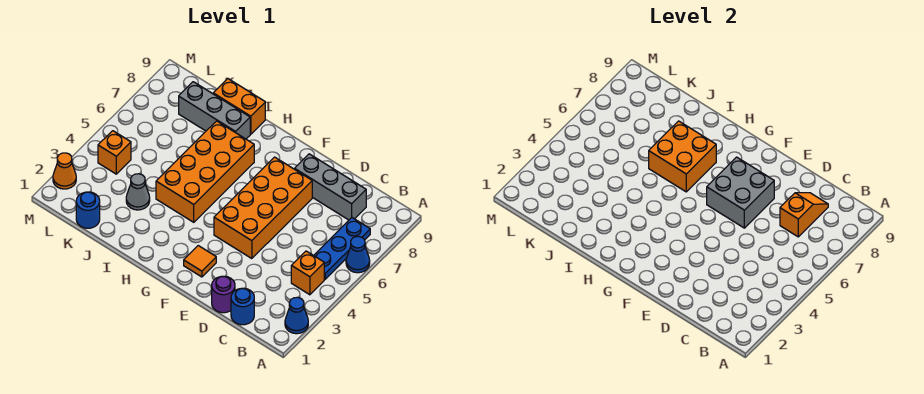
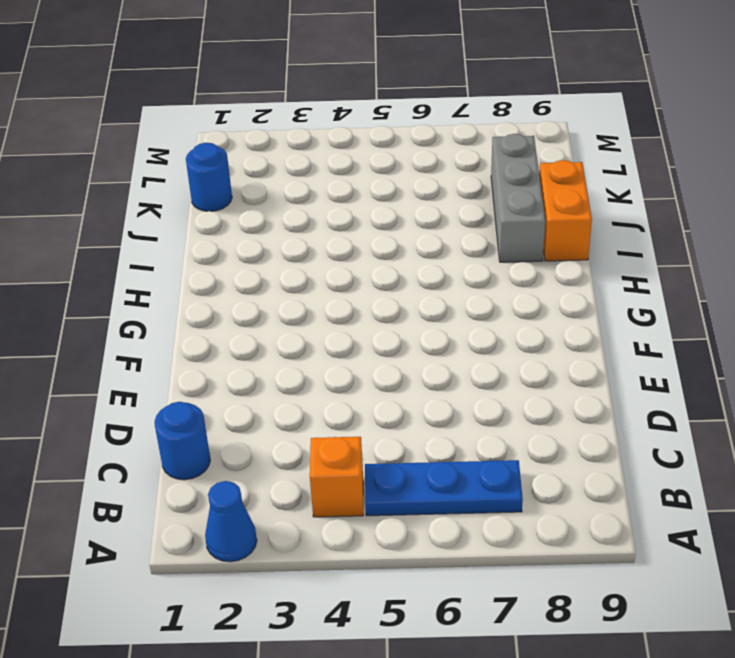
none -> blue 1x1 cone [346,236,370,273]
none -> grey 1x3 brick [295,154,366,220]
none -> purple 1x1 round brick [212,276,235,313]

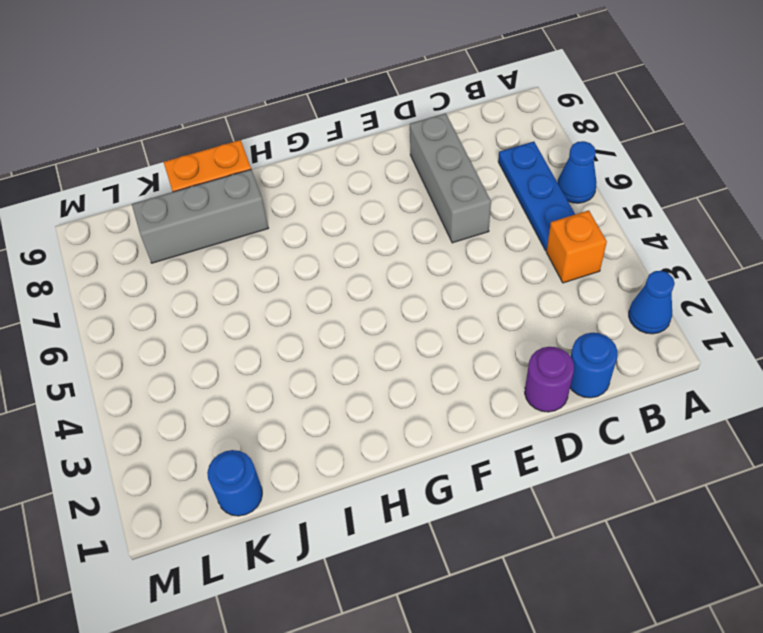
grey 1x3 brick [410,113,491,243] -> grey 1x3 brick turned to [295,154,366,220]
none -> orange 2x4 brick [214,157,312,259]
none -> orange 1x1 tile [184,246,216,277]
none -> orange 2x4 brick [156,121,254,222]

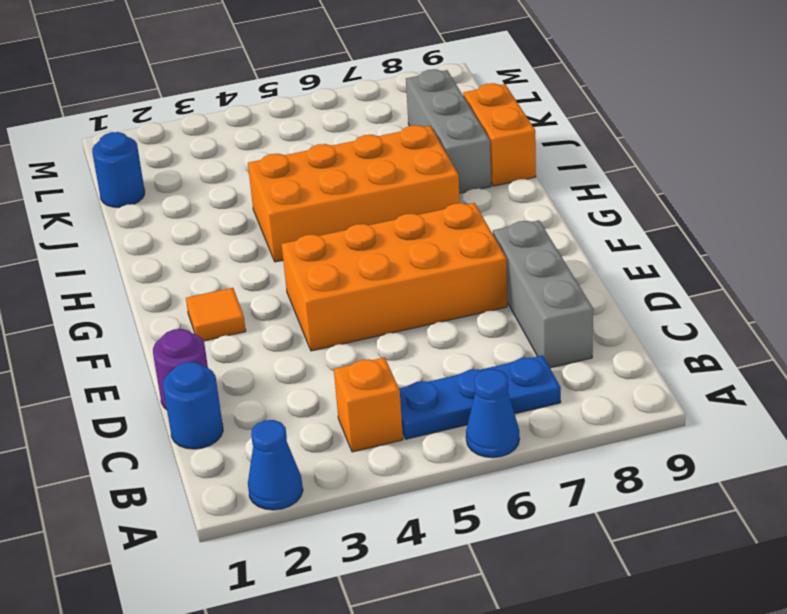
none -> grey 1x1 cone [126,174,150,210]
none -> orange 1x1 brick [98,131,131,174]
none -> orange 1x1 cone [53,153,76,189]

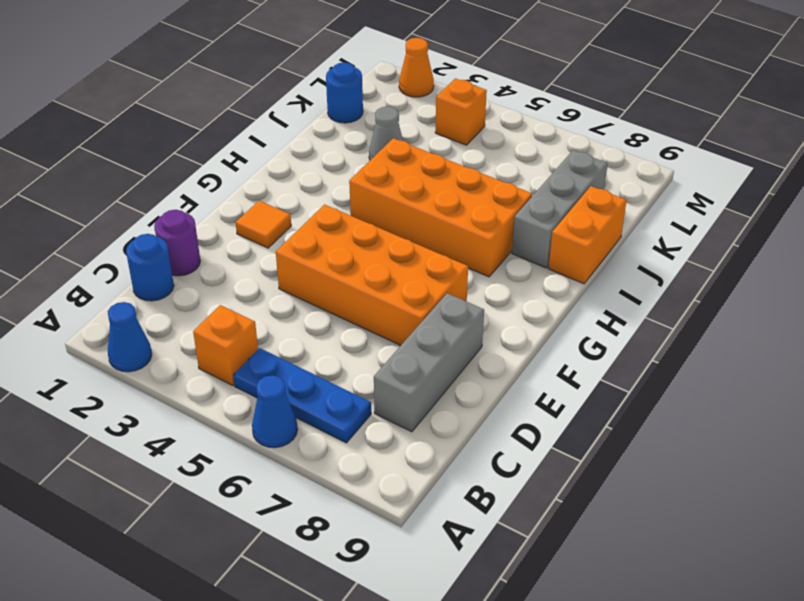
none -> orange 1x2 slope [780,193,828,237]
none -> grey 2x2 brick [707,157,774,228]
none -> orange 2x2 brick [649,121,716,192]

